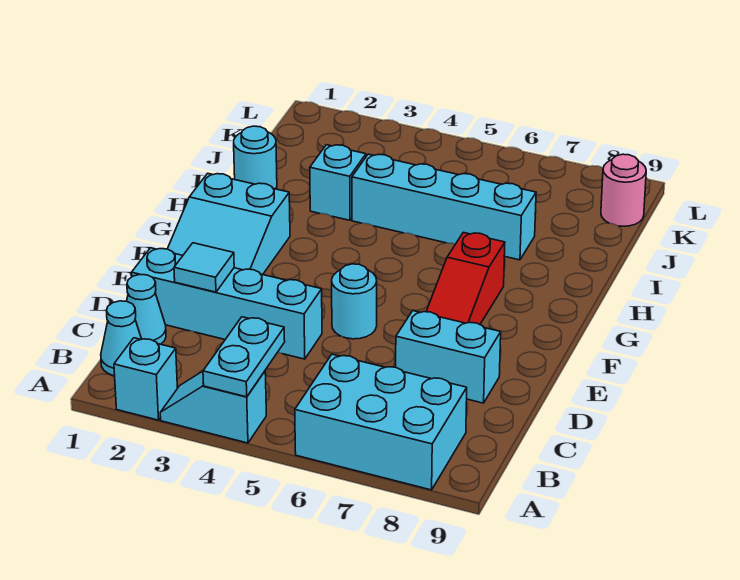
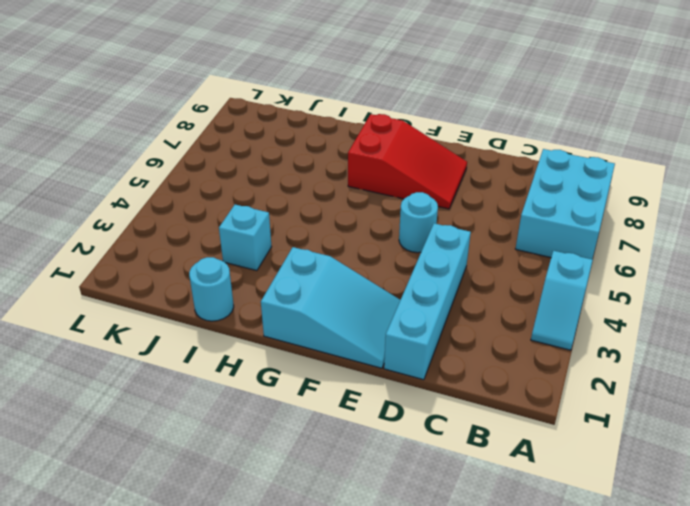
red 2x3 slope [348,114,467,209] -> red 1x3 slope [426,232,505,324]
none -> cyan 1x1 brick [114,338,177,420]
none -> cyan 1x1 cone [101,301,141,376]
none -> cyan 1x1 cone [127,274,166,344]

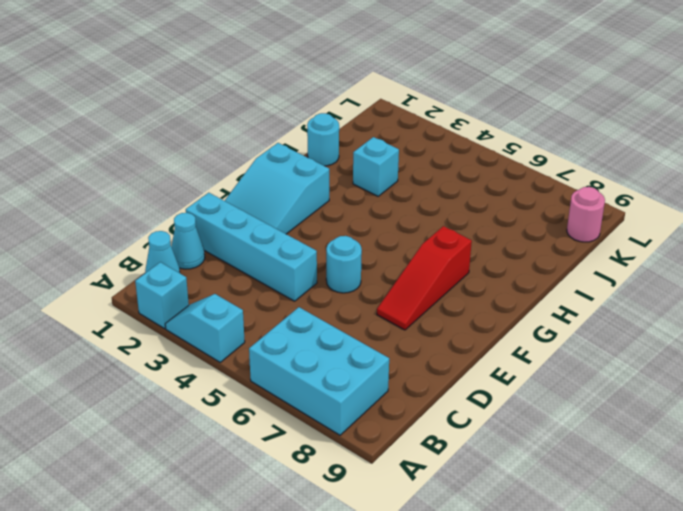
none -> cyan 1x2 brick [396,311,501,403]
none -> cyan 1x4 brick [352,154,536,260]
none -> cyan 1x2 plate [203,317,285,397]

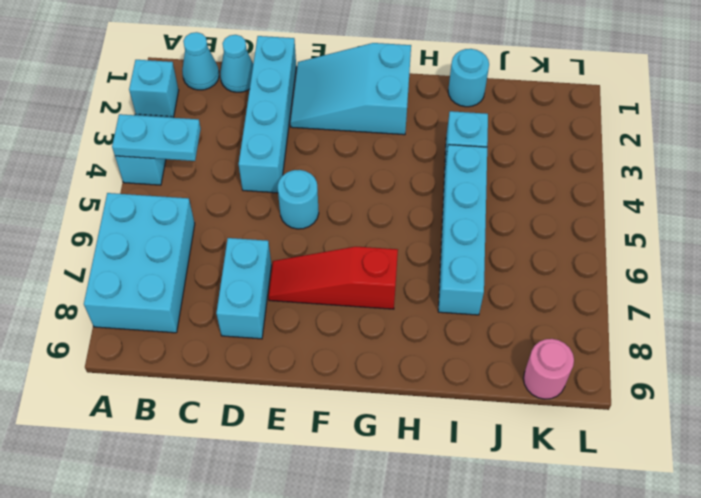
none -> cyan 1x1 tile [174,243,234,292]

